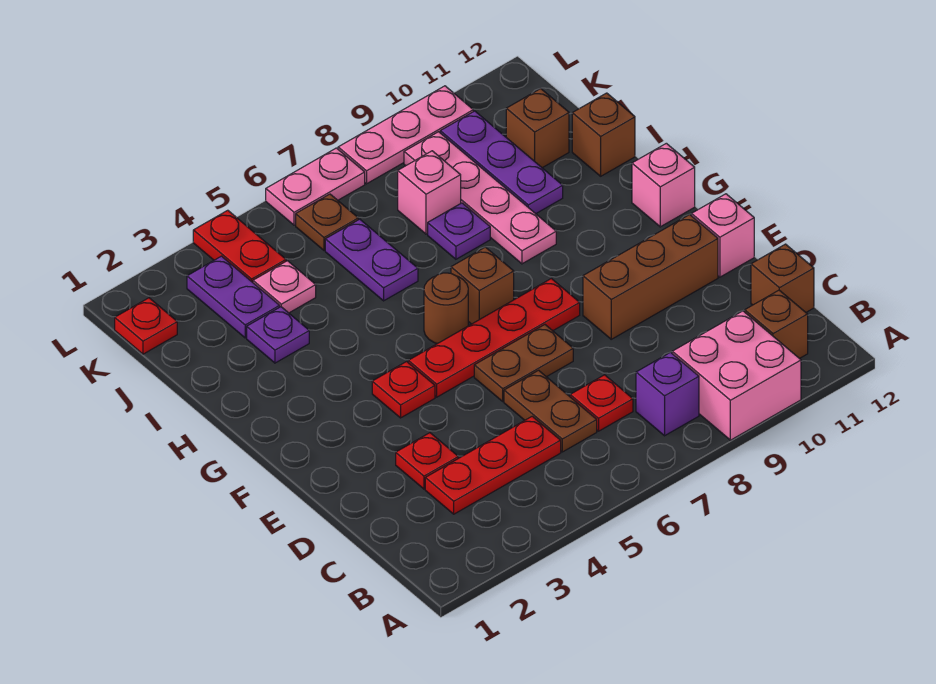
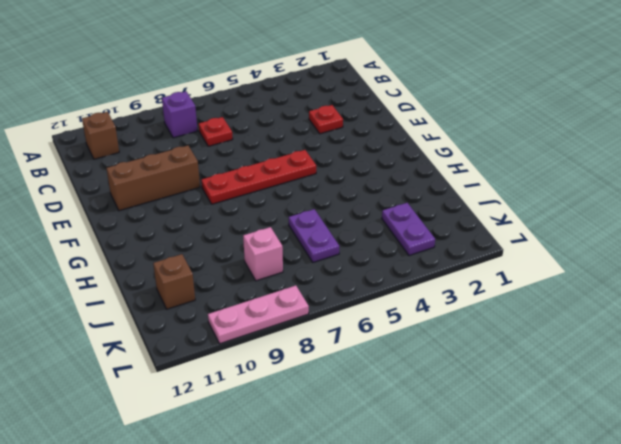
none -> pink 2x2 brick [672,311,801,440]
none -> red 1x3 plate [425,416,561,514]
none -> brown 1x2 plate [504,370,597,452]
none -> brown 1x1 brick [751,244,814,312]

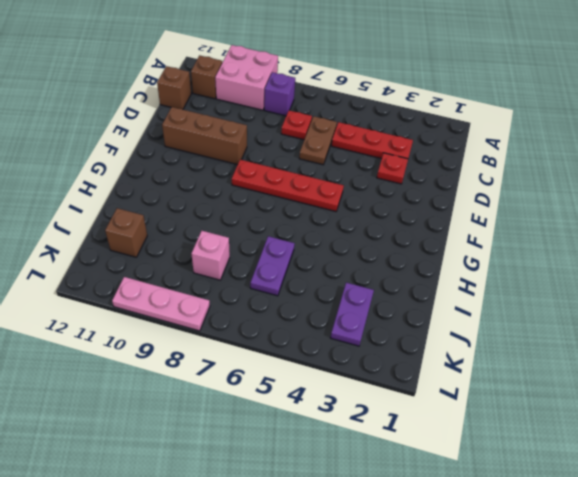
none -> brown 1x2 plate [474,325,573,401]
none -> pink 1x1 brick [692,194,754,277]
none -> red 1x1 plate [372,362,435,418]
none -> brown 1x1 round brick [424,273,468,344]

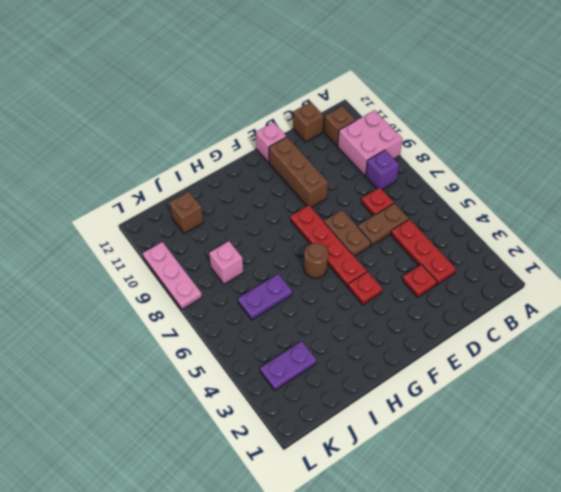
none -> brown 1x1 brick [451,247,514,324]
none -> pink 1x1 brick [632,143,695,227]
none -> pink 1x4 plate [404,132,556,264]
none -> purple 1x1 plate [247,307,309,363]

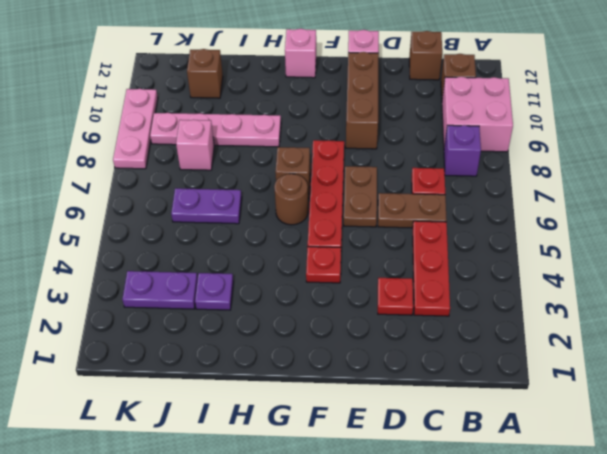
none -> purple 1x1 plate [428,203,490,259]
none -> purple 1x3 plate [440,111,563,214]
none -> brown 1x1 brick [572,93,635,176]
none -> pink 1x1 plate [253,261,316,313]

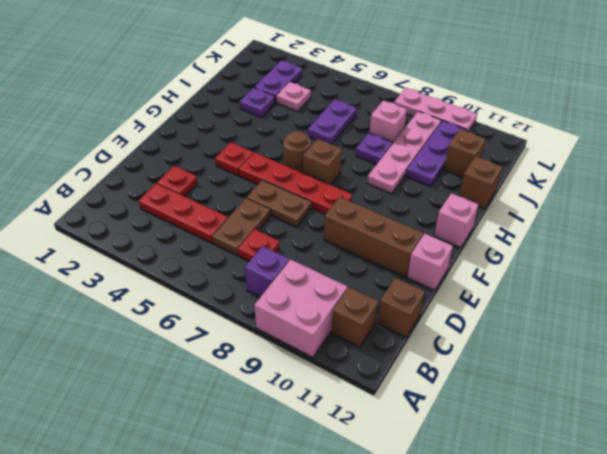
none -> red 1x1 plate [115,298,177,354]
none -> red 1x2 plate [193,210,286,282]
none -> brown 1x1 plate [296,194,358,250]
none -> pink 1x2 plate [266,148,365,225]

